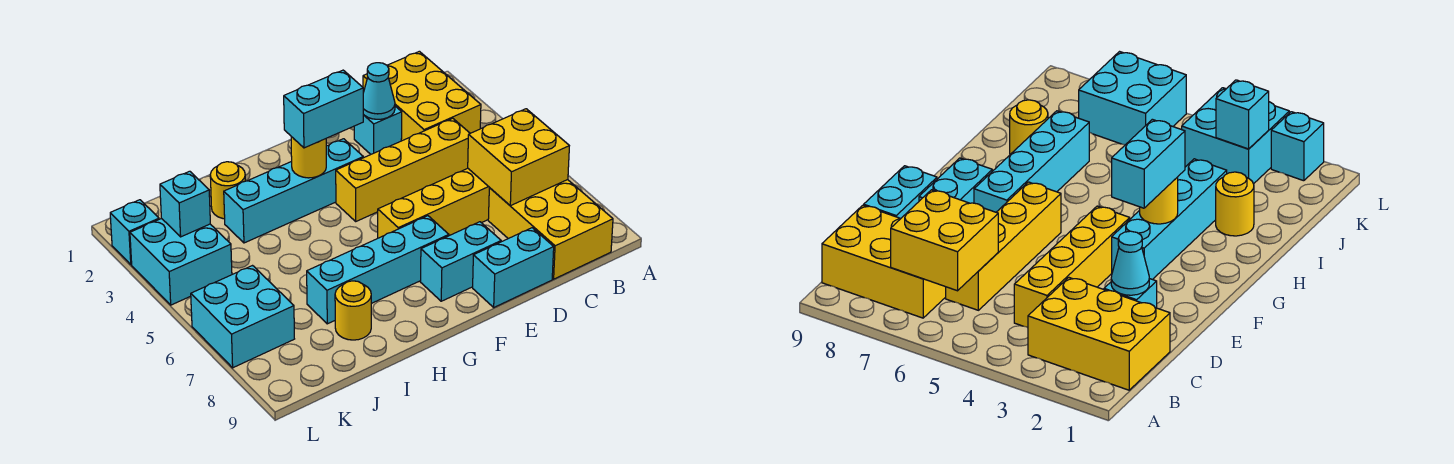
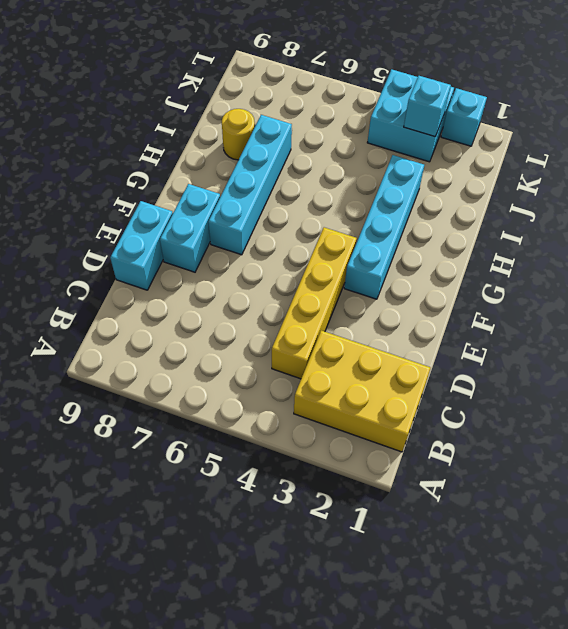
none -> yellow 2x3 brick [488,180,613,279]
none -> yellow 1x4 brick [378,168,490,238]
none -> cyan 1x1 brick [354,106,402,154]

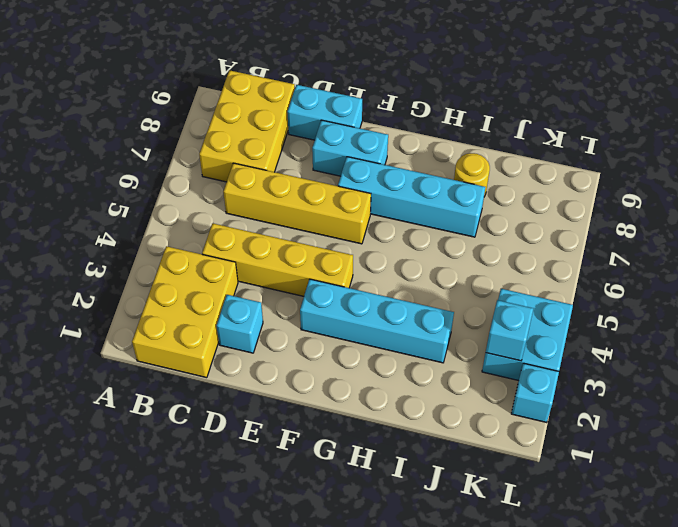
none -> yellow 1x1 round brick [210,162,245,219]
none -> cyan 2x2 brick [191,266,294,368]
none -> yellow 2x2 brick [468,109,569,206]

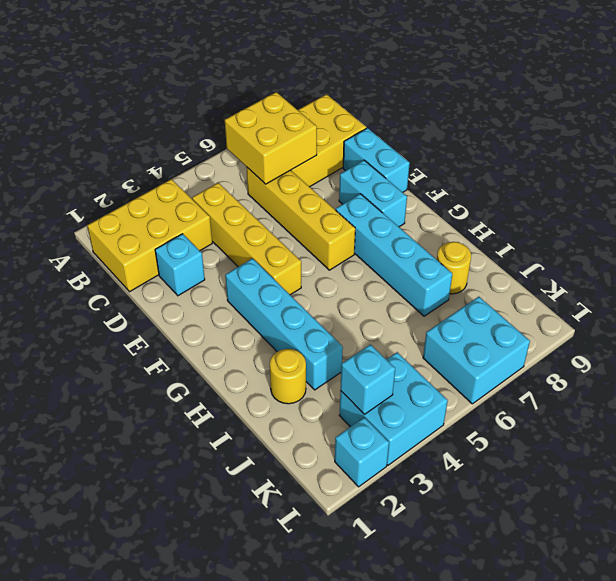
none -> cyan 1x1 cone [363,63,395,119]
none -> yellow 1x1 round brick [291,137,326,178]
none -> cyan 1x2 brick [284,70,363,148]

